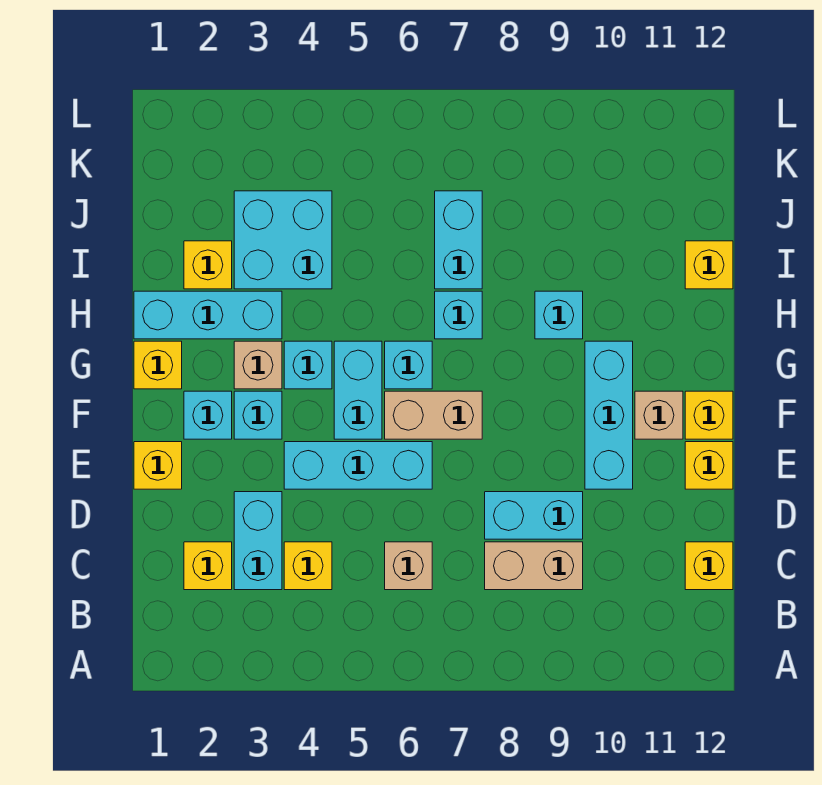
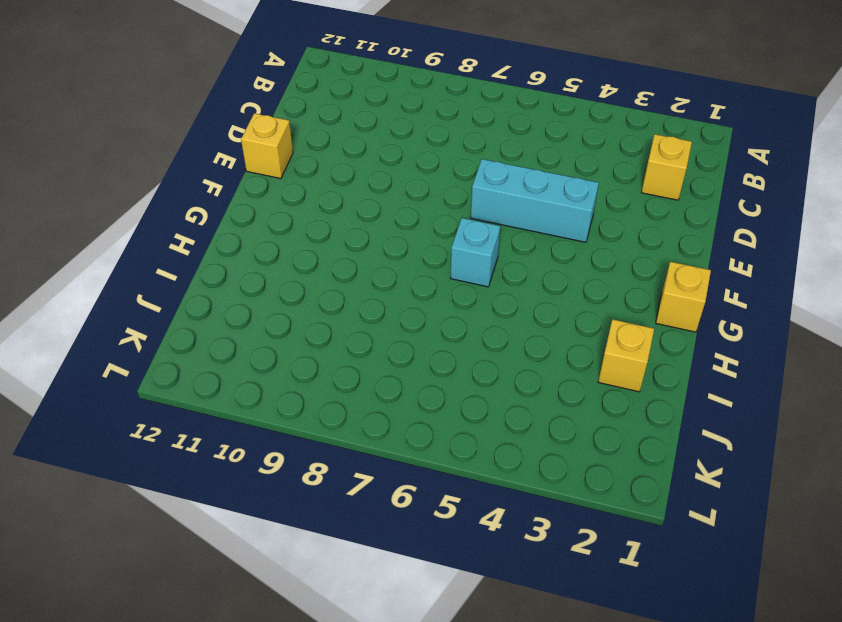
none -> cyan 1x2 brick [234,492,282,590]
none -> yellow 1x1 brick [284,542,332,590]
none -> tan 1x1 brick [385,542,432,590]

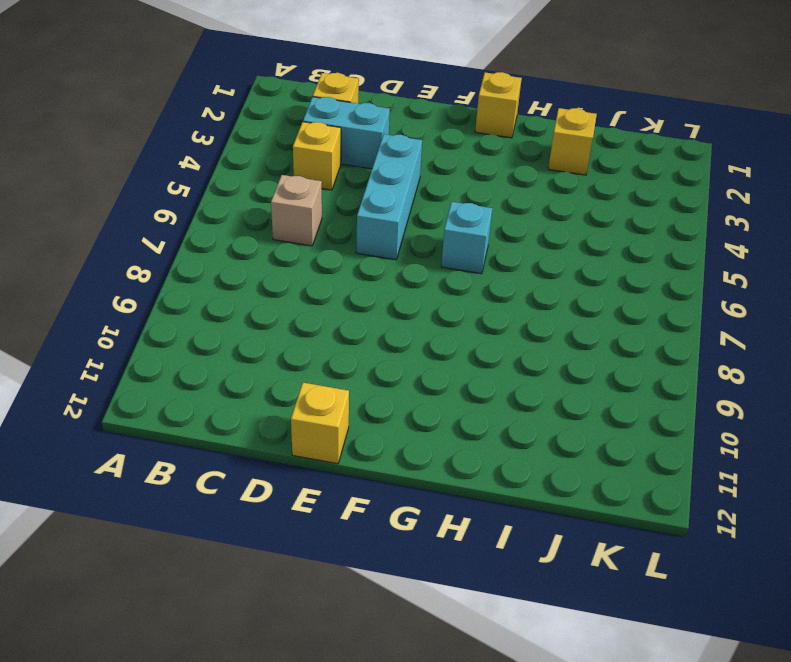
none -> tan 1x2 brick [485,542,583,590]
none -> yellow 1x1 brick [685,542,733,590]
none -> cyan 1x2 brick [485,492,583,539]

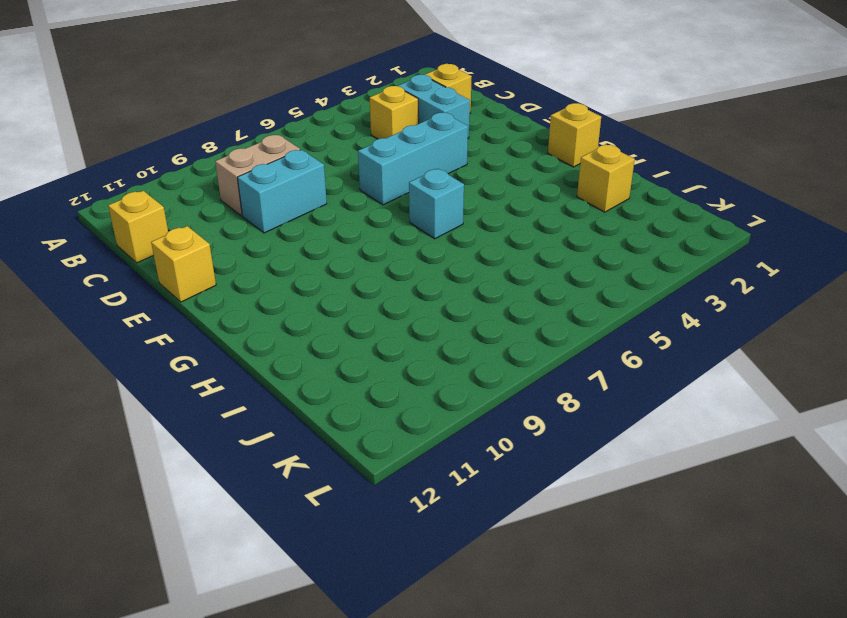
none -> tan 1x1 brick [385,542,432,590]
none -> yellow 1x1 brick [134,442,182,489]
none -> cyan 1x3 brick [585,341,633,489]

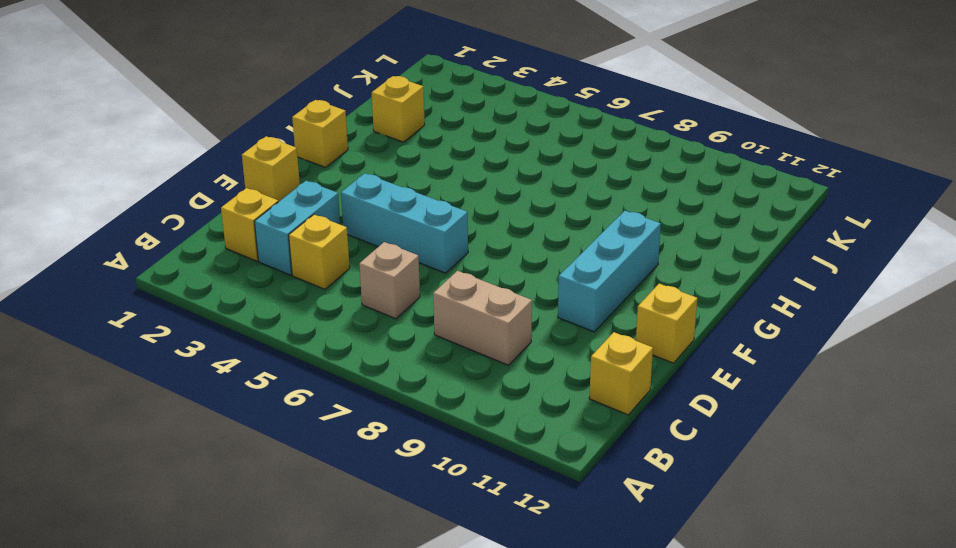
none -> cyan 1x2 brick [485,492,583,539]
none -> cyan 1x1 brick [184,391,232,439]
none -> cyan 1x1 brick [234,391,282,439]

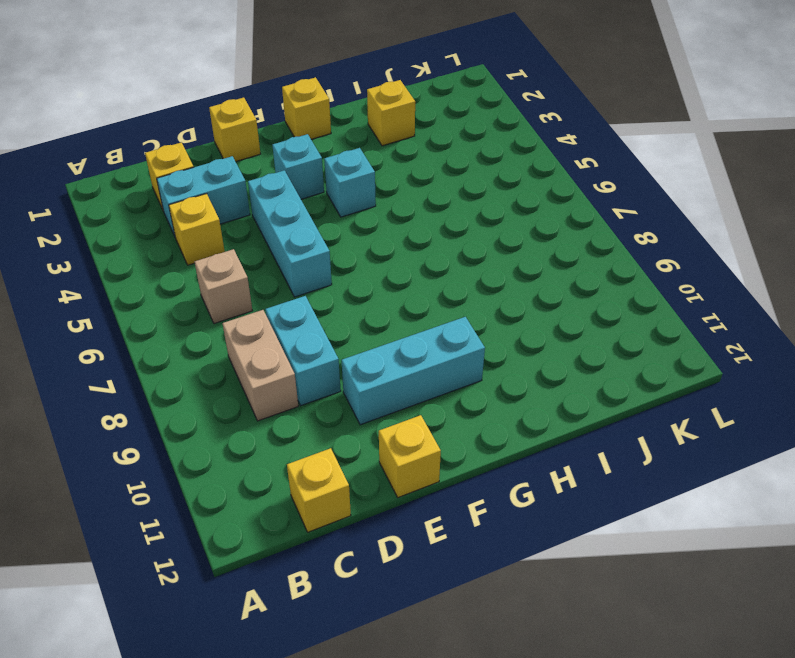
none -> cyan 1x1 brick [184,391,232,439]
none -> cyan 1x2 brick [334,341,382,439]
none -> tan 1x2 brick [385,391,482,439]

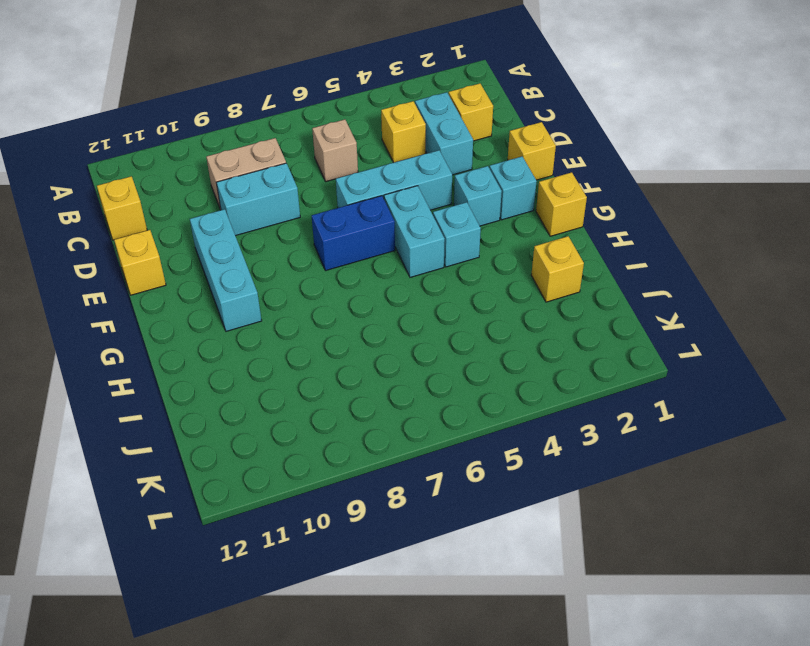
blue 1x2 brick [312,196,395,271] -> tan 1x2 brick [385,391,482,439]
none -> tan 1x1 brick [635,391,683,439]
none -> yellow 1x1 brick [685,391,733,439]
none -> tan 1x1 brick [234,341,282,389]

